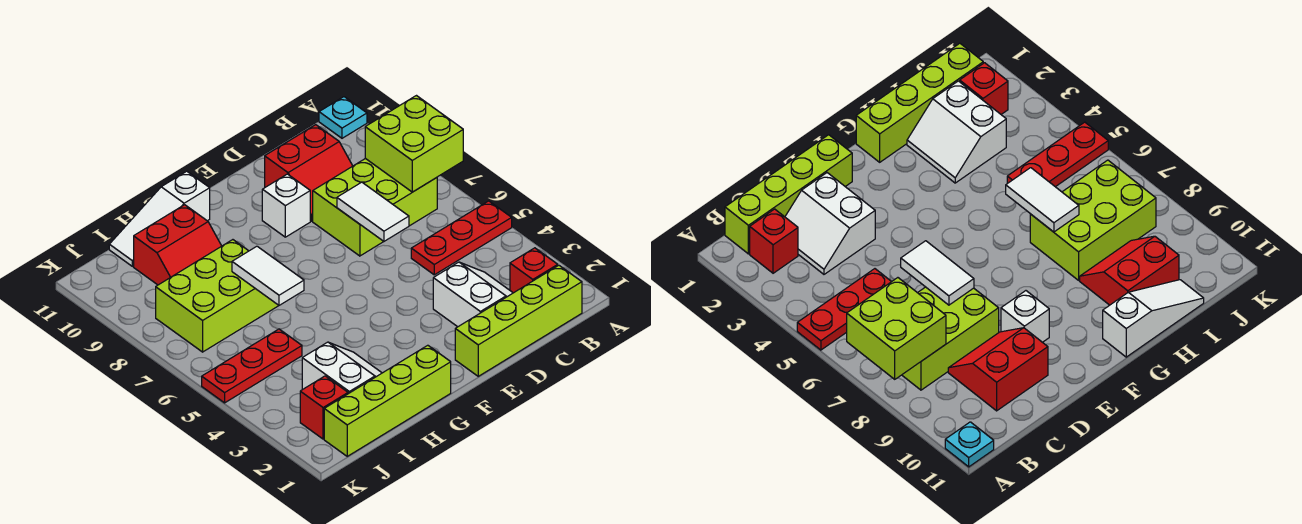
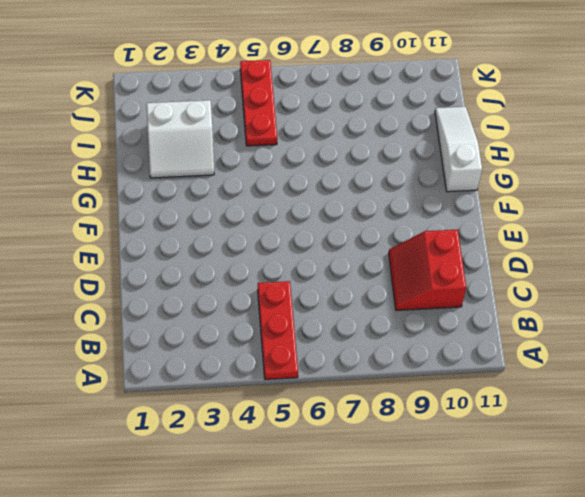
none -> cyan 1x1 plate [319,97,367,138]
none -> lime 1x4 brick [455,265,582,376]
none -> red 1x1 brick [510,248,558,293]

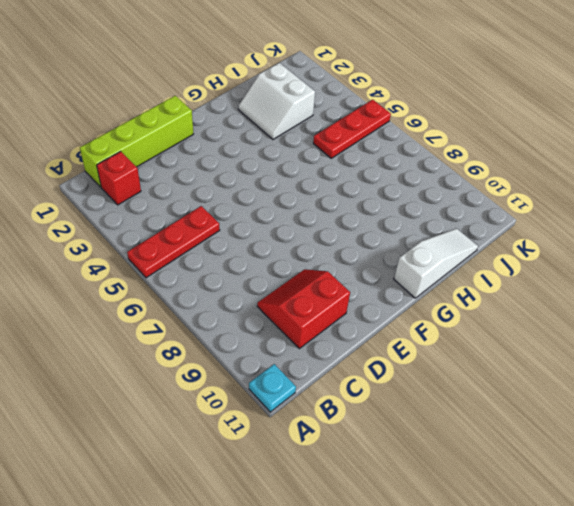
none -> lime 2x3 brick [313,158,437,256]
none -> white 2x2 slope [433,262,513,327]
none -> white 1x1 brick [262,174,310,237]

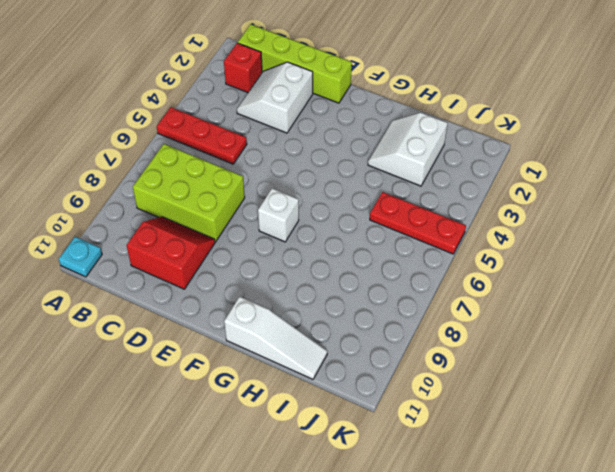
white 1x1 brick [258,188,299,242] -> white 1x1 brick moved to [262,174,310,237]
none -> lime 1x4 brick [324,345,451,456]
none -> lime 2x3 brick [156,240,279,352]
none -> red 2x2 slope [134,205,221,285]

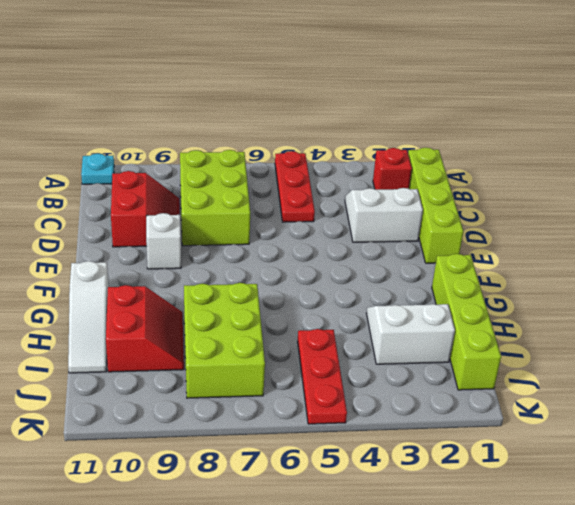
none -> red 1x1 brick [300,376,348,439]
none -> lime 2x2 brick [365,96,463,192]
none -> white 1x2 tile [337,182,409,241]

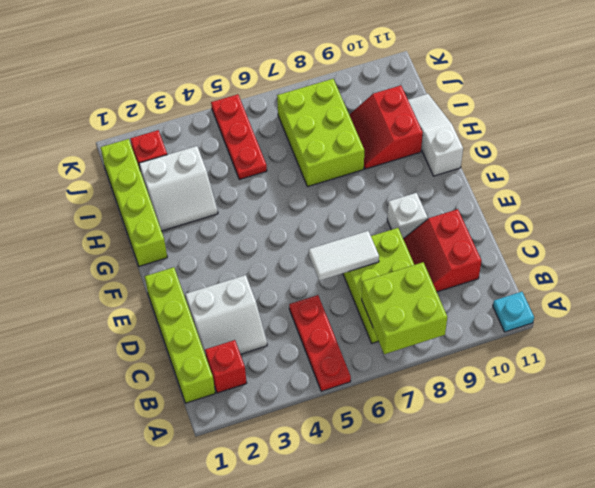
none -> white 1x2 tile [232,246,304,305]

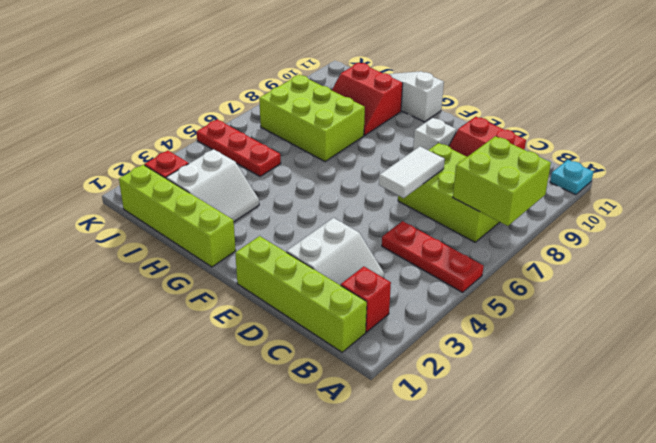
none -> white 1x2 tile [232,246,304,305]

